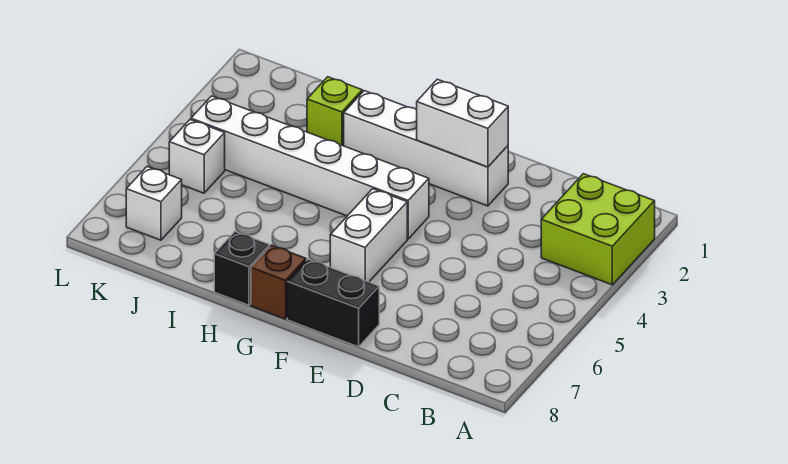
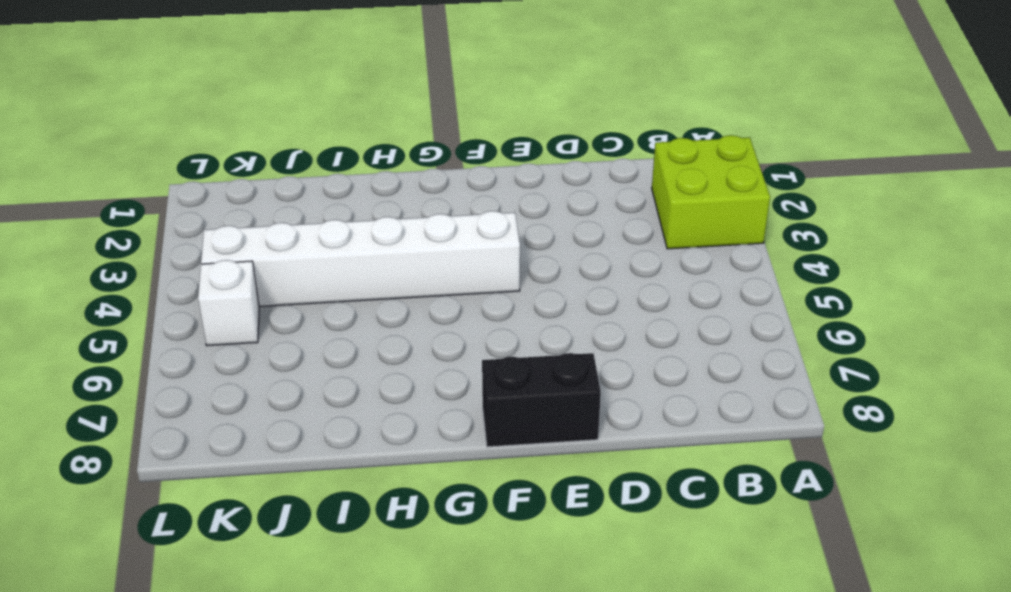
none -> white 1x4 brick [344,91,508,206]
none -> white 1x2 brick [330,189,407,282]

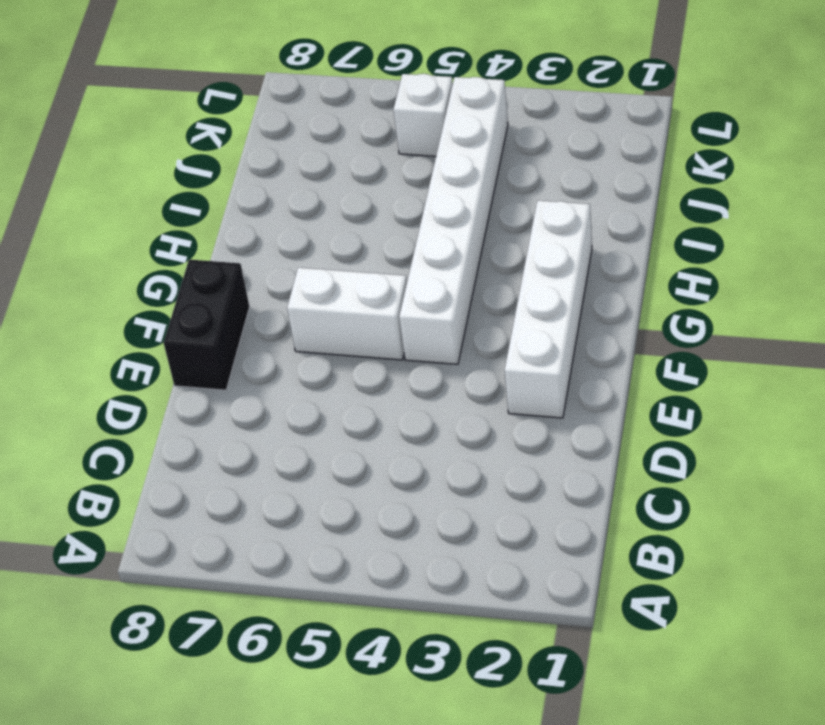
none -> lime 2x2 brick [541,174,655,285]
none -> brown 1x1 brick [251,245,306,319]

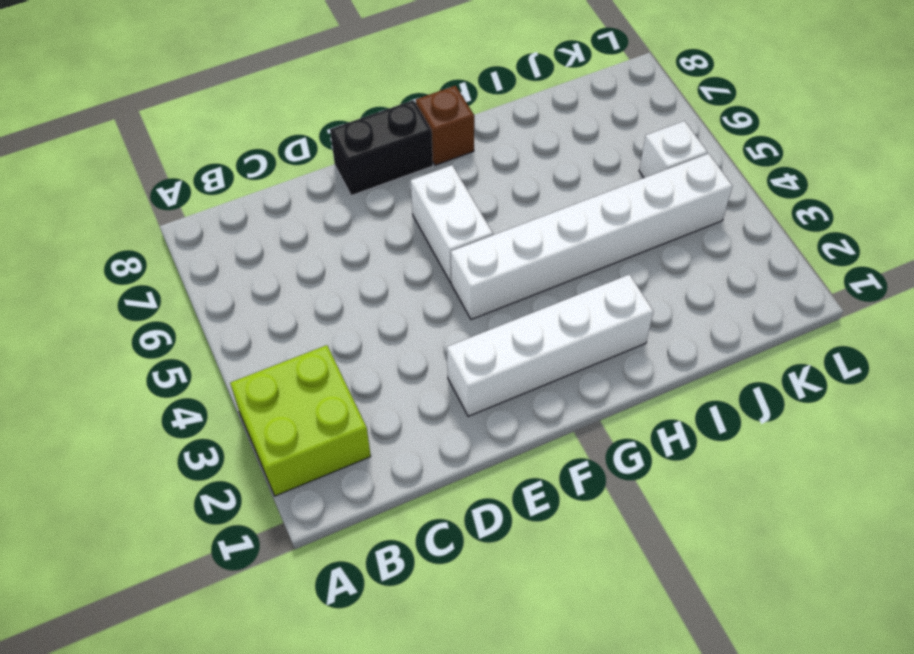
none -> black 1x1 brick [214,232,270,305]
none -> lime 1x1 brick [307,77,362,146]

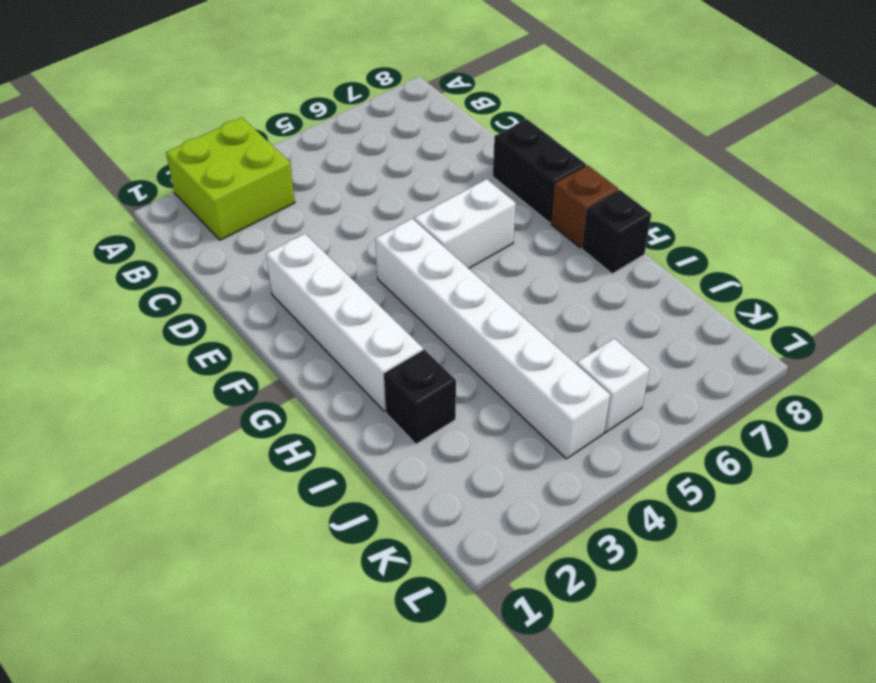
black 1x1 brick [384,350,456,444] -> lime 1x1 brick [307,77,362,146]
none -> white 1x1 brick [126,167,182,240]
none -> white 1x2 brick [417,79,508,167]

